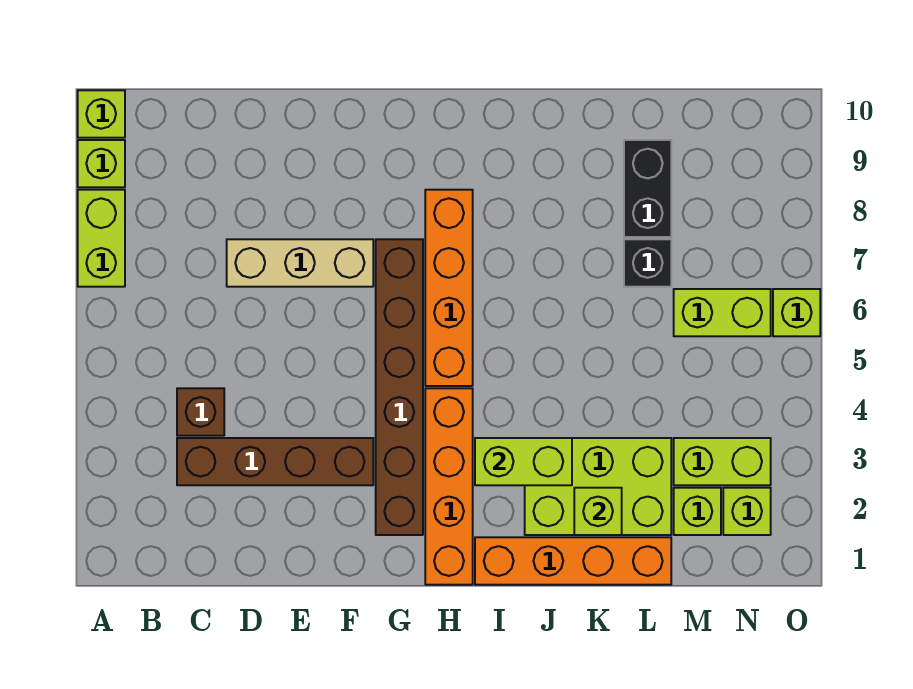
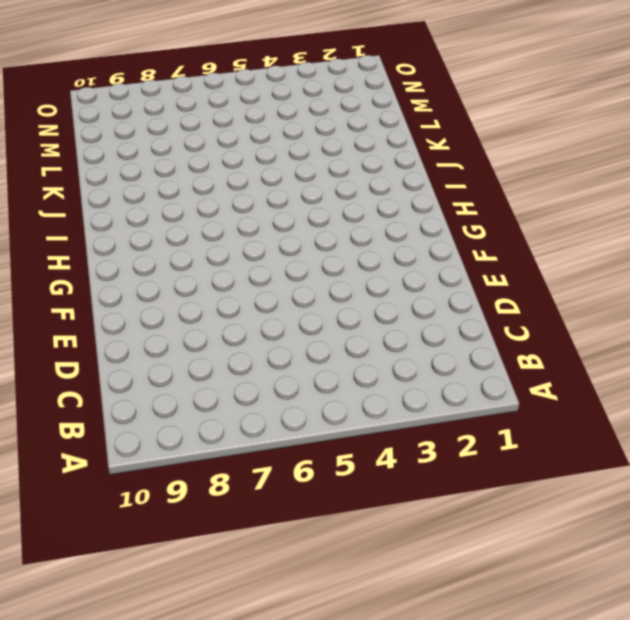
none -> lime 1x2 brick [78,190,125,287]
none -> lime 1x1 brick [78,140,125,187]
none -> lime 1x1 brick [78,90,125,138]

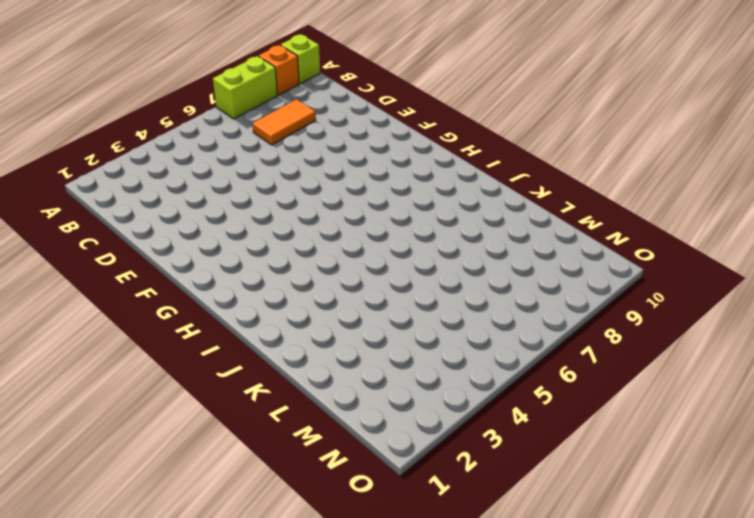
orange 1x1 brick [259,45,299,95] -> lime 1x1 brick [78,140,125,187]
orange 1x2 tile [252,99,316,145] -> none
none -> brown 1x4 brick [177,438,373,485]
none -> brown 1x1 brick [177,388,224,436]
none -> tan 1x3 brick [227,239,373,287]

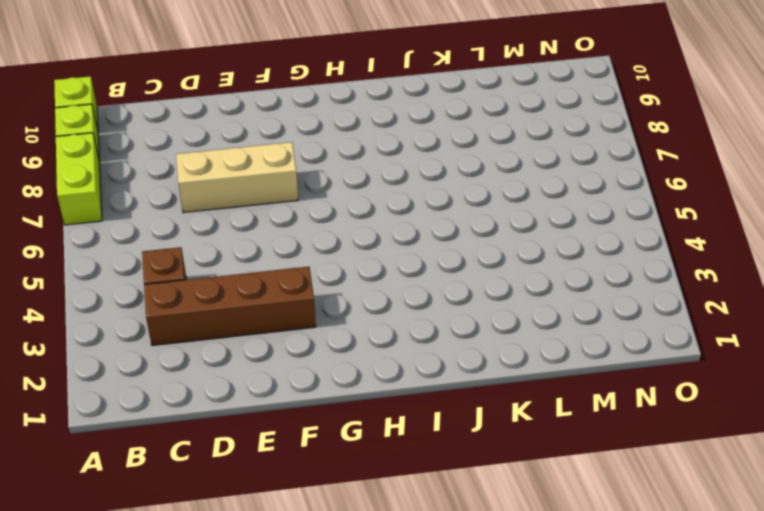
none -> brown 1x6 brick [376,239,423,535]
none -> orange 1x4 brick [425,388,473,585]
none -> orange 1x4 brick [425,190,473,386]

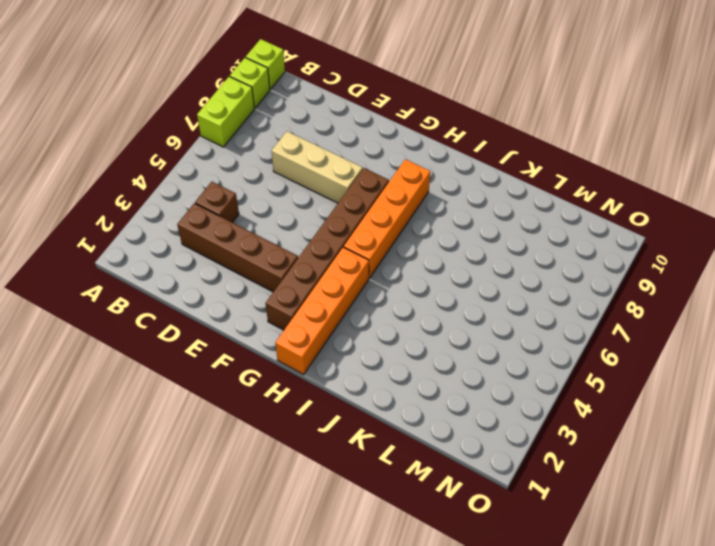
none -> orange 1x4 brick [475,537,671,585]
none -> lime 2x3 brick [525,438,671,535]
none -> black 1x1 brick [624,239,671,287]

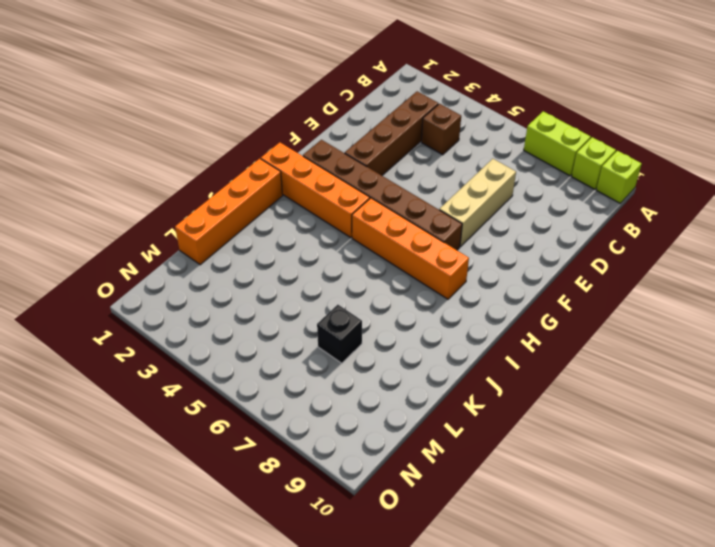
none -> lime 2x3 brick [525,438,671,535]
none -> black 1x2 brick [624,140,671,237]
none -> lime 1x1 brick [674,488,721,535]

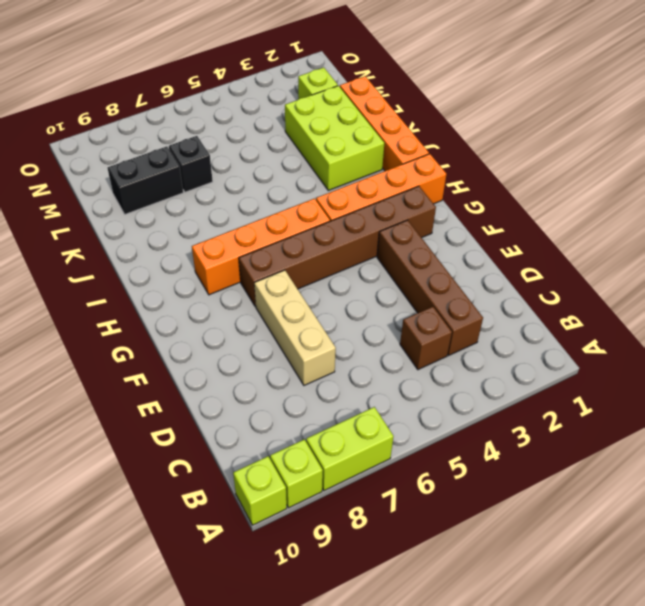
none -> lime 1x2 brick [674,438,771,485]
none -> lime 1x2 brick [674,289,771,336]
none -> lime 1x1 brick [723,488,771,535]

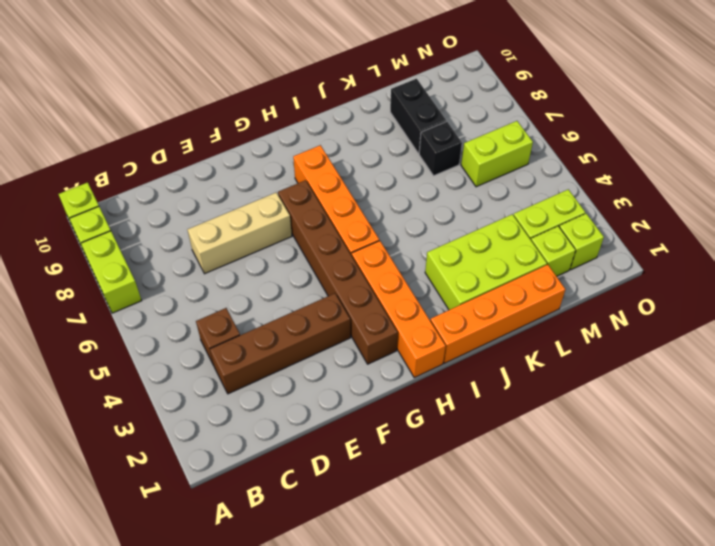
none -> lime 1x1 brick [773,289,820,336]
none -> lime 1x2 brick [475,438,572,485]
none -> lime 1x1 brick [574,488,622,535]

